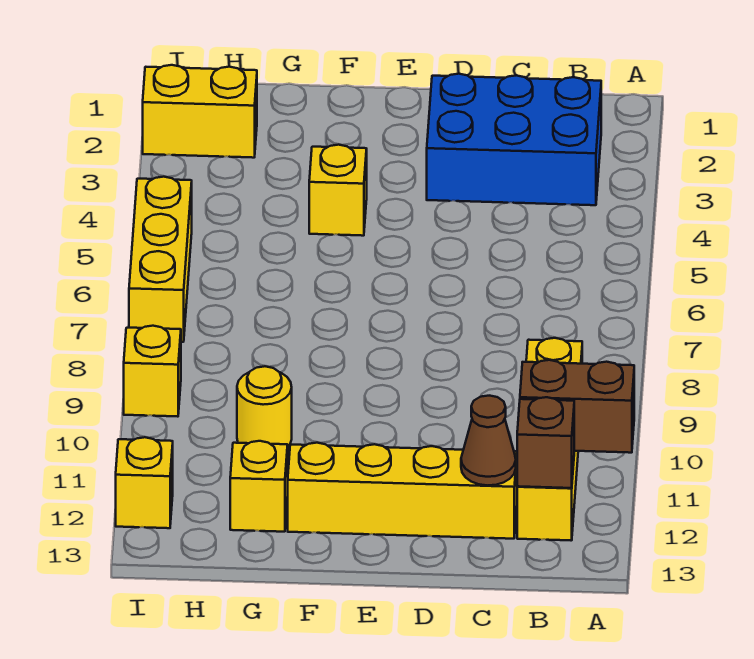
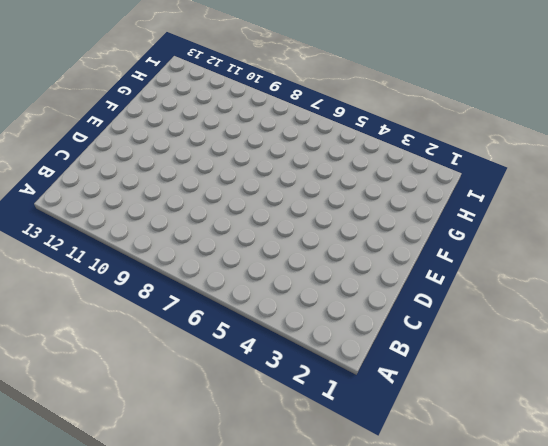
none -> blue 2x3 brick [427,74,601,205]
none -> yellow 1x4 brick [517,338,582,541]
none -> yellow 1x4 brick [288,443,517,539]

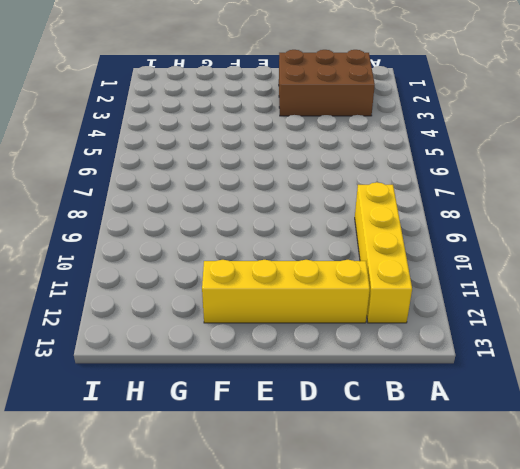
brown 2x3 brick [279,50,375,116] -> blue 2x3 brick [427,74,601,205]
none -> yellow 1x1 brick [309,145,367,236]
none -> yellow 1x1 round brick [237,366,292,447]
none -> yellow 1x1 brick [230,441,288,532]

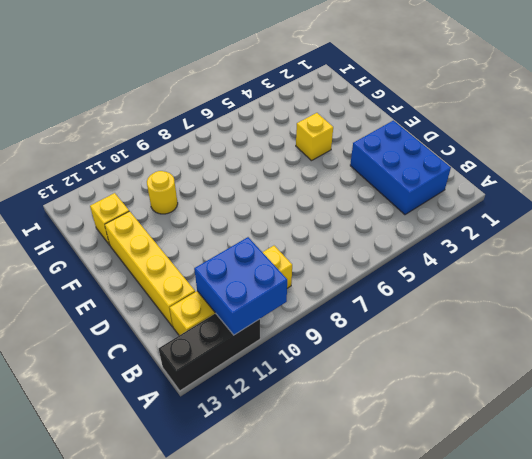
blue 2x2 brick [194,237,287,335] -> brown 1x2 brick [520,360,634,453]
black 1x3 brick [159,313,260,391] -> none
none -> yellow 1x2 brick [143,65,257,158]
none -> yellow 1x3 brick [129,177,192,342]
none -> yellow 1x1 brick [124,326,181,417]

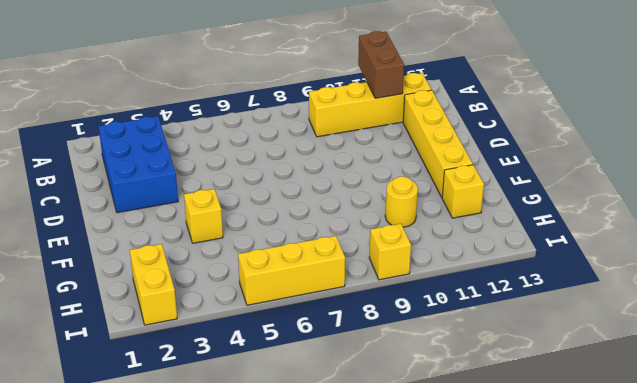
none -> yellow 1x1 brick [116,437,173,528]
none -> brown 1x1 brick [517,397,574,488]
none -> brown 1x1 cone [461,396,516,485]

